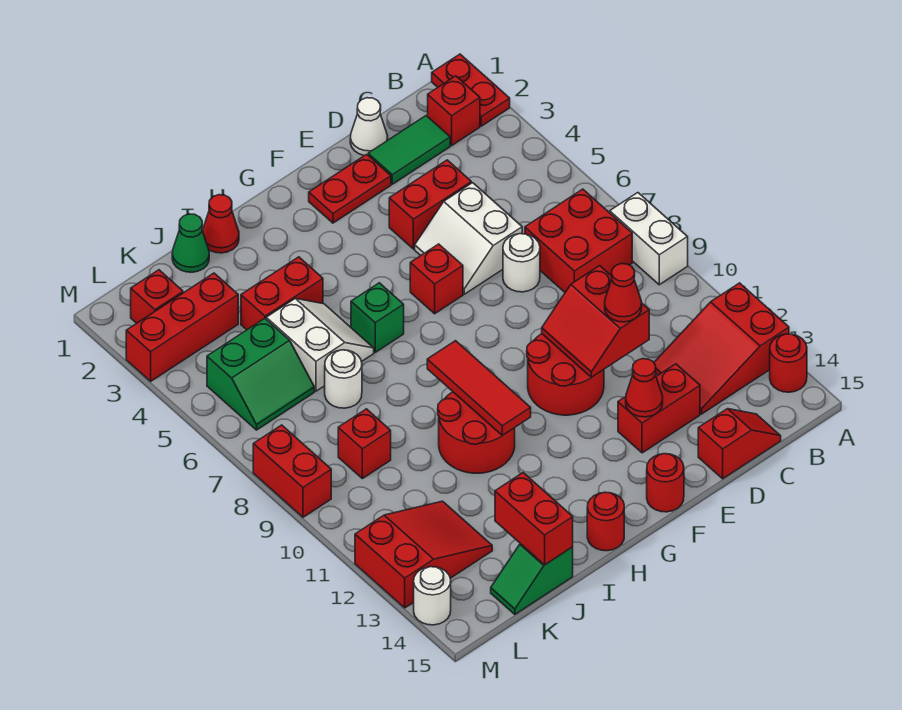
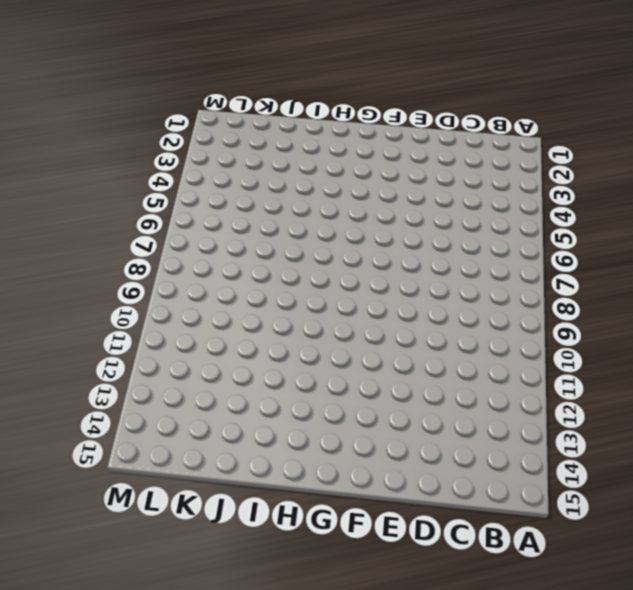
none -> red 1x2 plate [432,54,510,126]
none -> white 1x2 brick [610,193,688,285]
none -> red 2x3 slope [654,283,789,414]
none -> red 1x1 round brick [770,334,807,392]

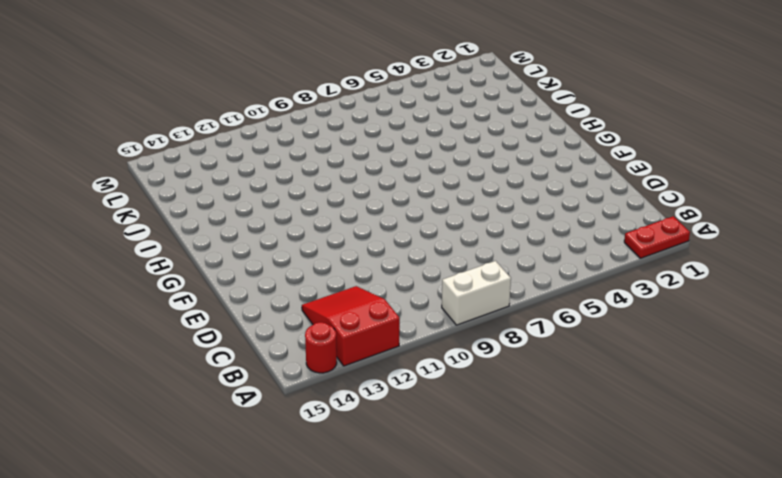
none -> red 1x1 brick [428,76,480,145]
none -> red 2x2 brick [525,189,632,292]
none -> green 1x2 tile [368,116,450,184]
none -> red 1x2 slope [698,409,781,479]

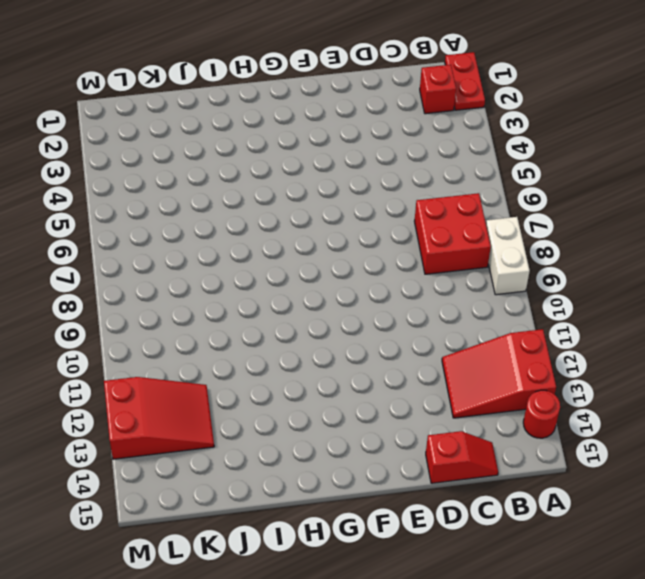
none -> green 1x2 tile [368,116,450,184]
none -> white 1x1 cone [350,98,388,156]
none -> red 1x2 brick [389,160,471,249]
none -> white 2x2 slope [415,183,522,294]

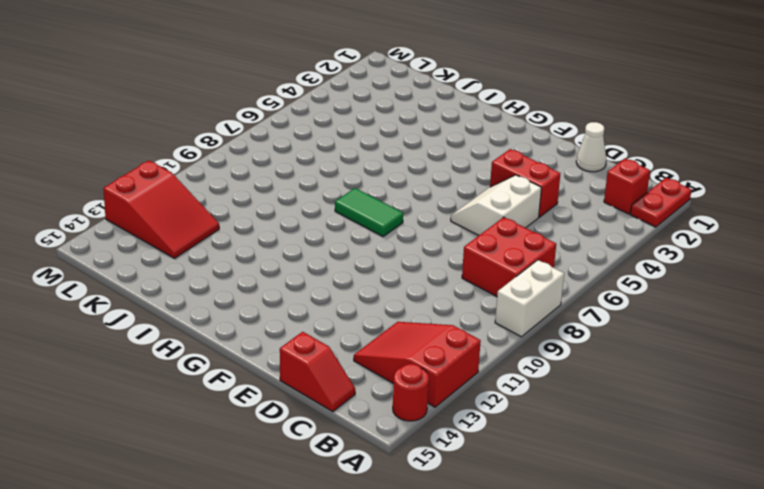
green 1x2 tile [335,188,403,236] -> green 1x2 tile moved to [368,116,450,184]
none -> white 1x1 round brick [503,234,540,292]
none -> red 1x2 brick [618,364,700,453]
none -> red 1x2 plate [309,154,391,223]
none -> red 2x2 round brick [527,334,604,415]

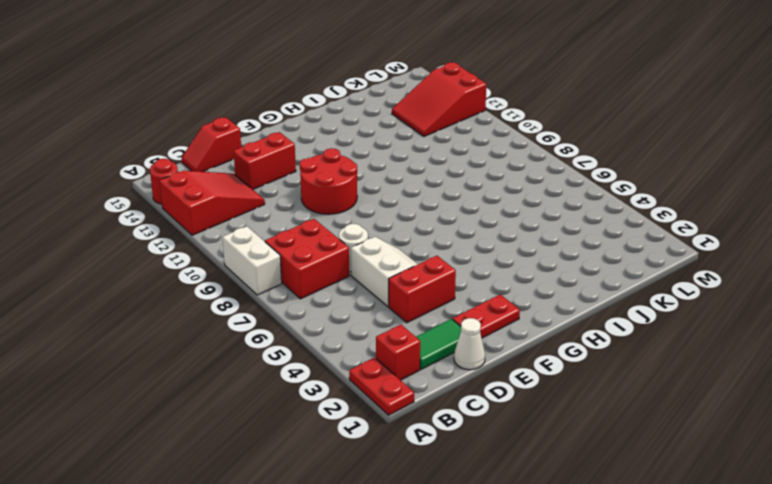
none -> red 1x1 brick [410,244,463,314]
none -> red 1x1 round brick [647,454,684,512]
none -> green 1x1 brick [351,283,404,352]
none -> red 2x2 round brick [438,392,515,473]

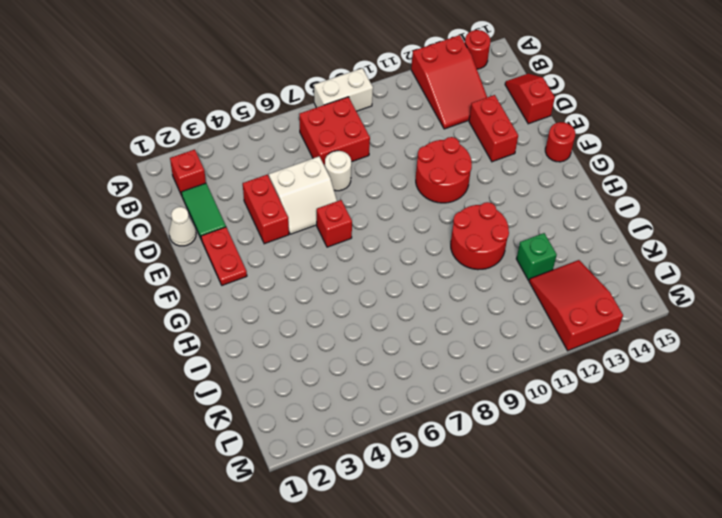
green 1x1 brick [516,233,557,280] -> green 1x1 brick moved to [351,283,404,352]
none -> red 1x2 plate [432,54,510,126]
none -> red 1x1 round brick [587,492,624,551]
none -> red 1x1 cone [202,195,239,253]
none -> red 1x2 brick [241,257,323,330]

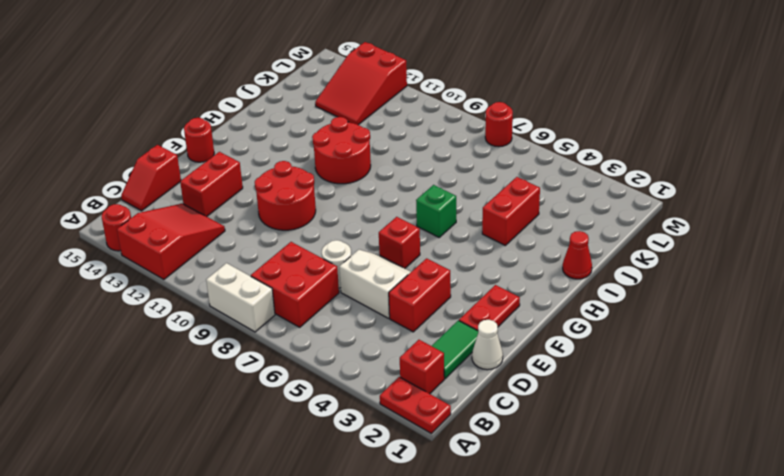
red 1x1 round brick [485,102,513,147] -> red 1x1 round brick moved to [587,492,624,551]
none -> white 2x2 slope [266,298,374,391]
none -> green 1x1 cone [172,214,209,272]
none -> white 1x1 round brick [325,350,362,408]
none -> green 1x2 slope [491,544,573,614]

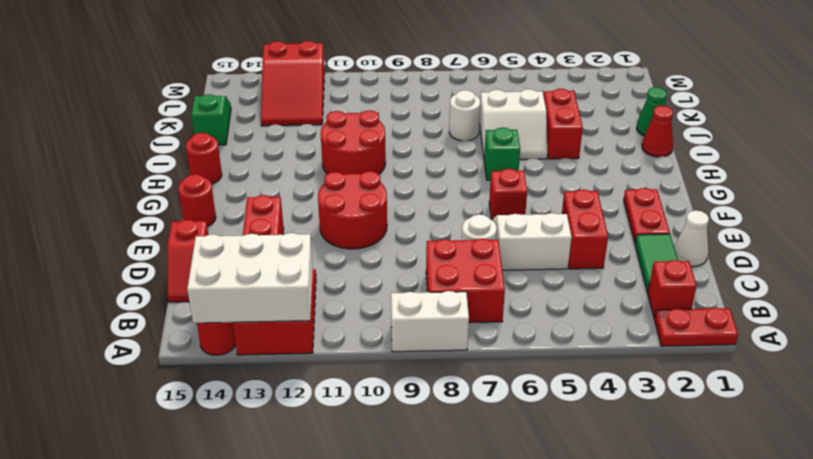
white 2x3 brick [187,233,313,323] -> none
none -> red 1x3 brick [126,273,238,381]
none -> green 2x2 slope [207,318,314,430]
none -> red 1x1 brick [338,409,391,479]
none -> red 1x1 brick [131,270,183,323]

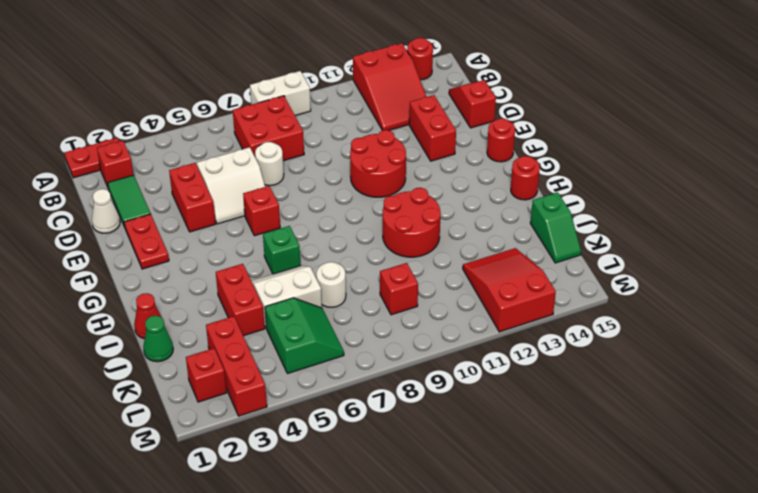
none -> red 1x2 brick [253,425,331,517]
none -> white 1x1 round brick [414,567,451,625]
none -> red 2x2 slope [542,266,649,377]
none -> red 1x1 cone [626,359,663,417]

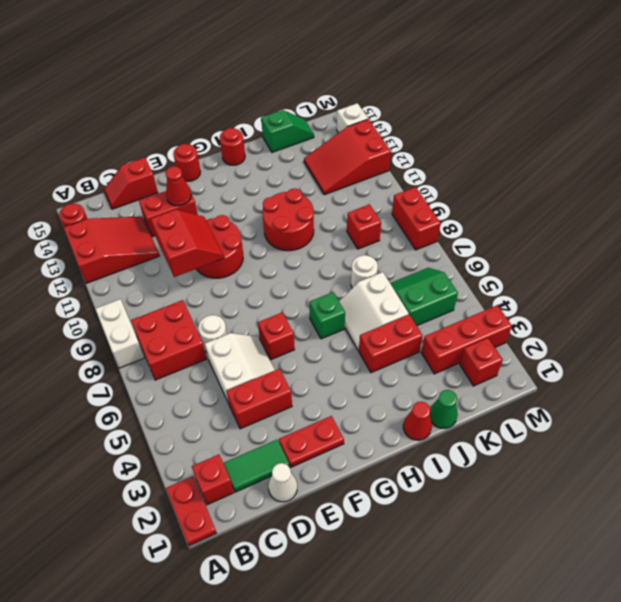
white 1x1 brick [337,103,368,133] -> white 1x1 round brick [414,567,451,625]
none -> red 1x3 tile [427,341,531,436]
none -> red 1x2 brick [495,473,573,565]
none -> red 1x1 cone [605,264,642,322]

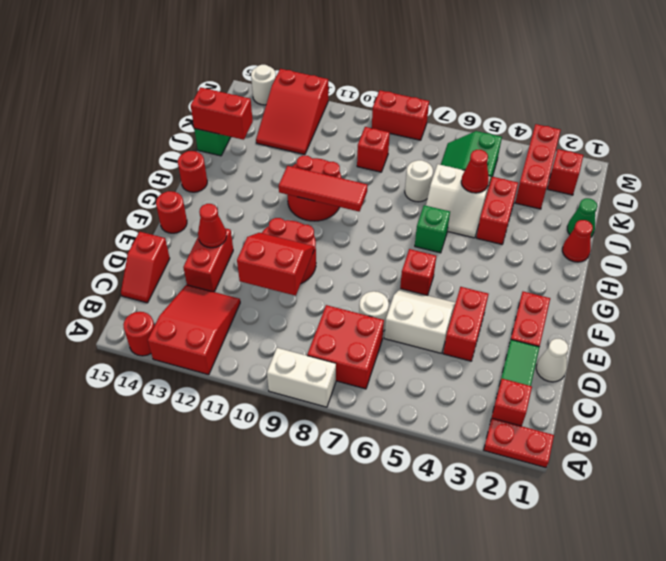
red 1x1 cone [461,150,489,193] -> red 1x1 cone moved to [605,264,642,322]

